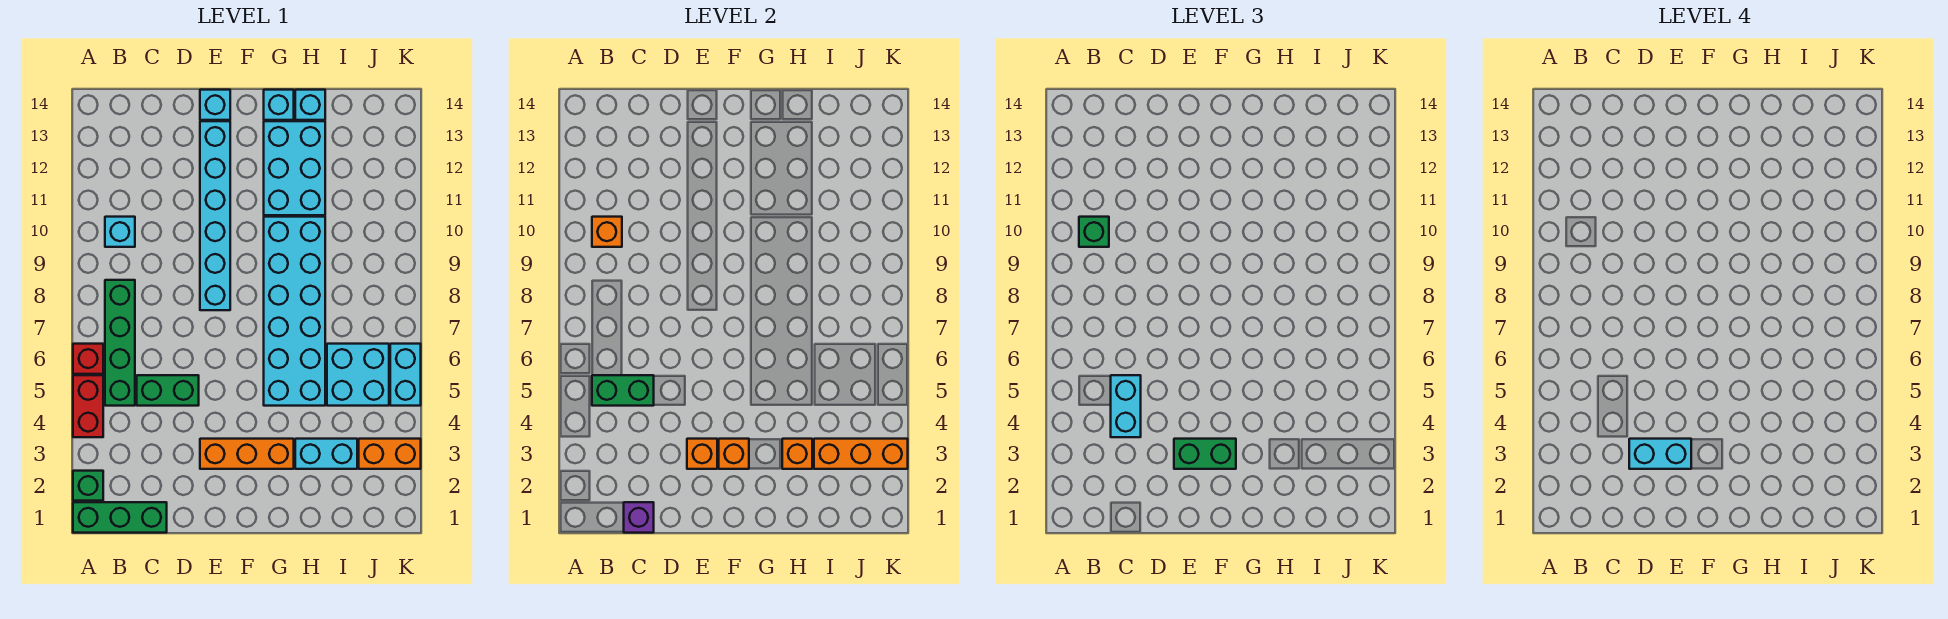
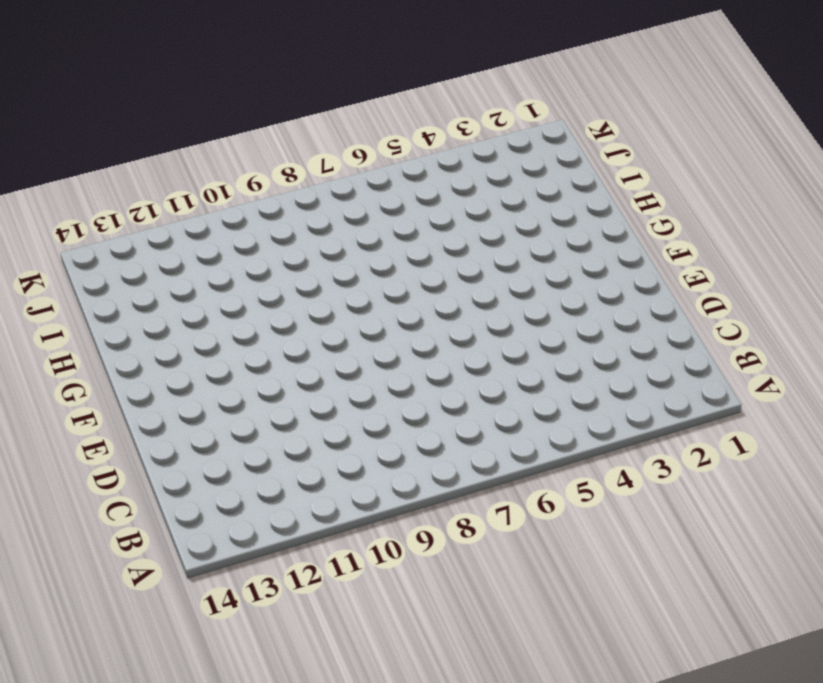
none -> green 1x3 brick [73,502,167,533]
none -> green 1x1 brick [73,471,103,501]
none -> red 1x2 brick [73,375,103,437]

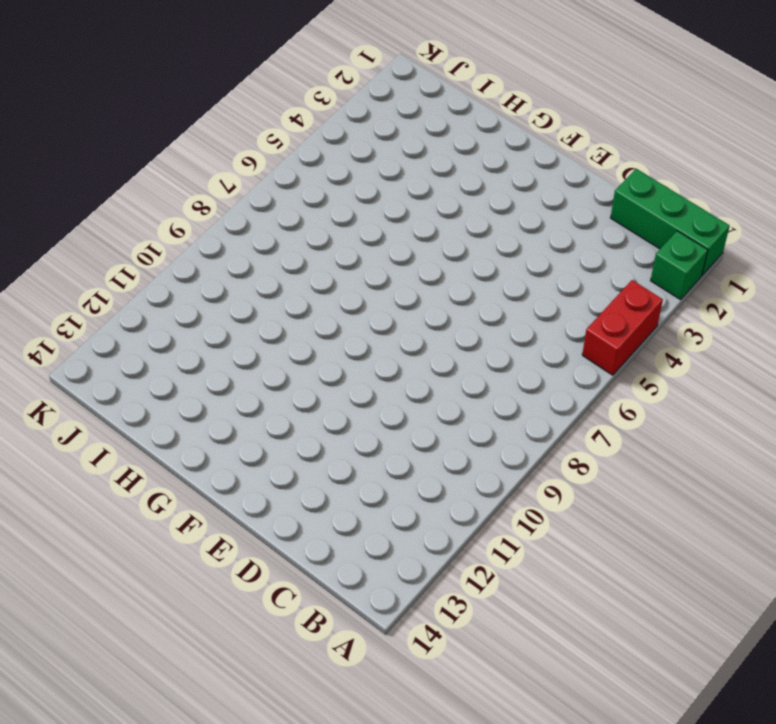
none -> red 1x1 brick [73,344,103,374]
none -> green 1x4 brick [105,280,135,406]
none -> cyan 1x1 brick [105,217,135,247]

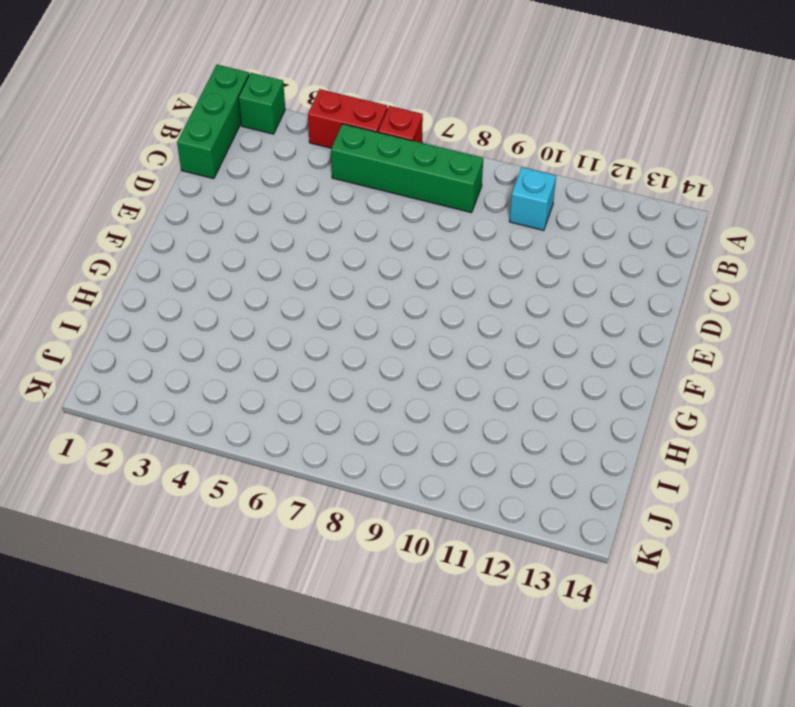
none -> green 1x2 brick [137,375,199,406]
none -> orange 1x3 brick [200,439,294,469]
none -> cyan 1x6 brick [200,121,230,310]

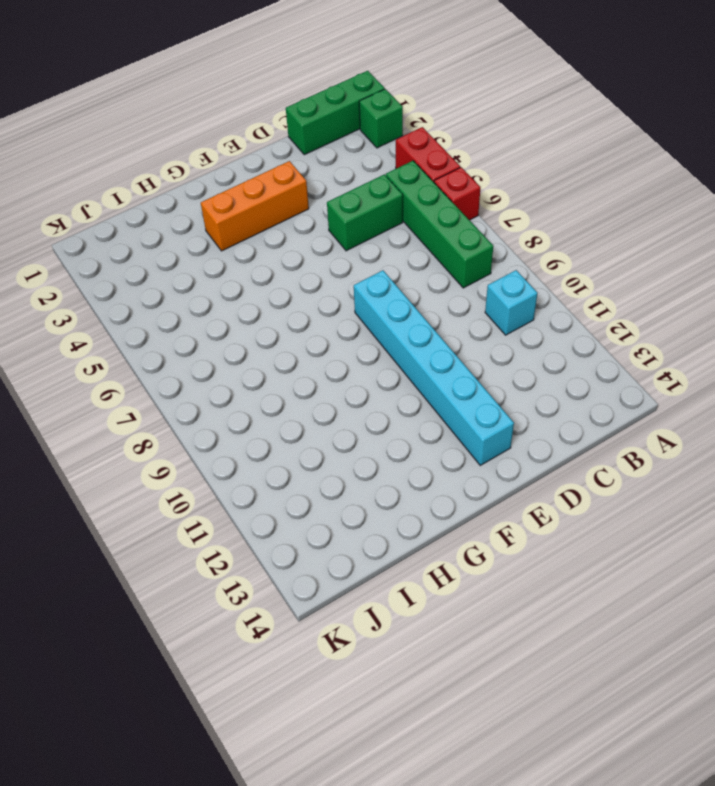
none -> cyan 1x1 brick [200,90,230,120]
none -> cyan 2x6 brick [264,217,325,406]
none -> cyan 2x3 brick [264,121,325,215]

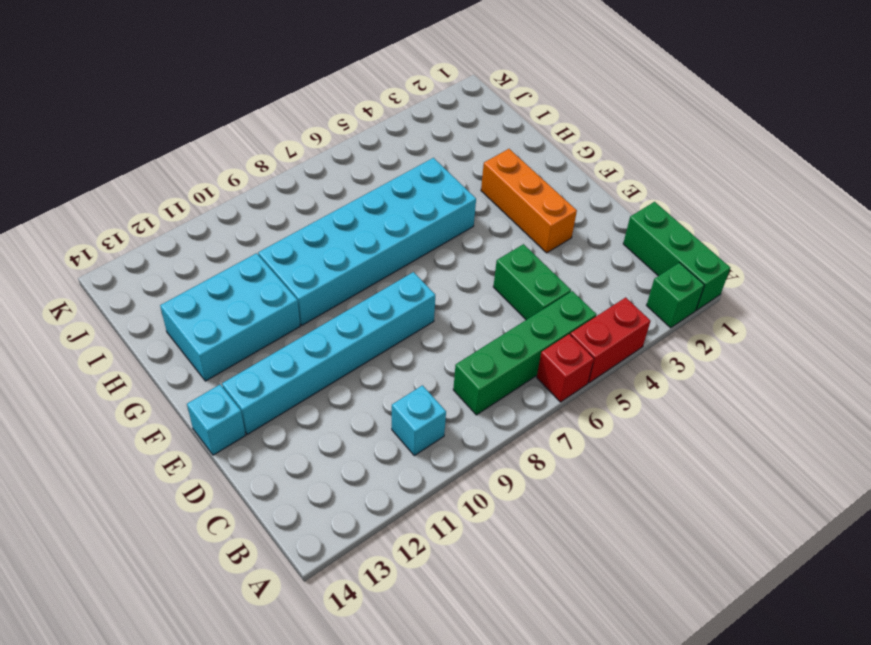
none -> cyan 1x1 brick [264,90,294,120]
none -> cyan 1x2 brick [295,439,357,469]
none -> cyan 1x1 brick [295,90,325,120]

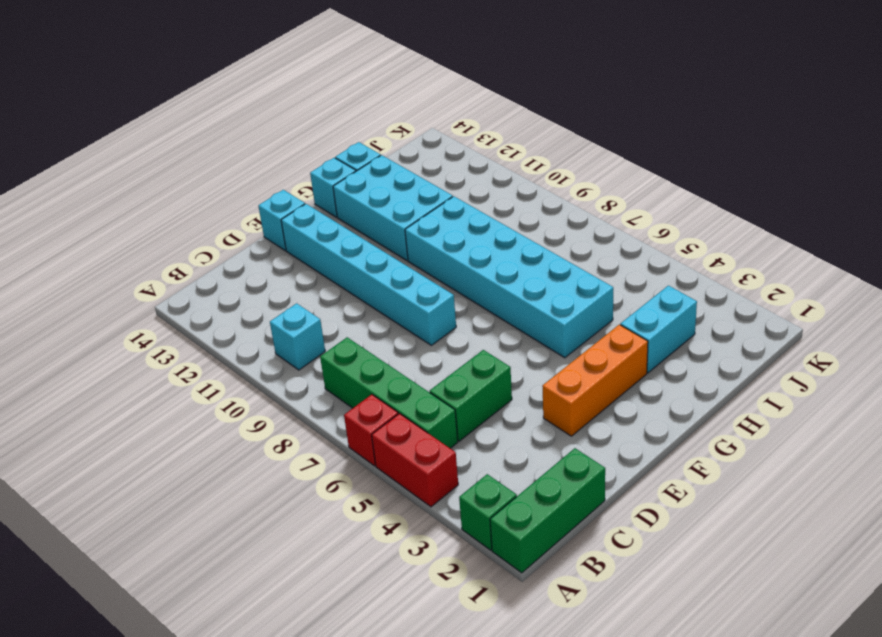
none -> cyan 2x2 brick [327,344,389,406]
none -> orange 1x2 brick [359,439,421,469]
none -> cyan 1x2 brick [390,344,421,406]

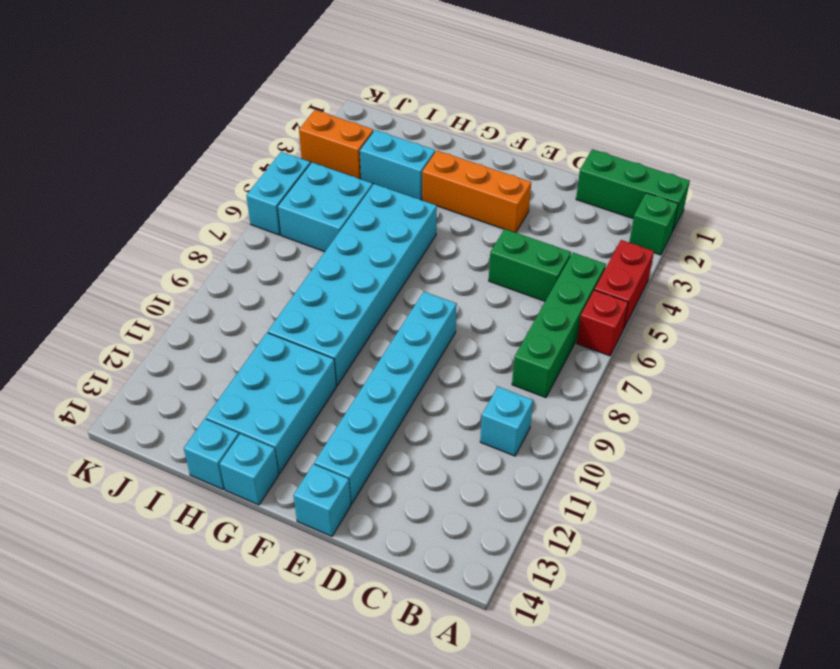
none -> green 1x2 brick [592,375,654,406]
none -> orange 1x1 brick [592,217,622,247]
none -> purple 1x1 brick [624,502,654,533]

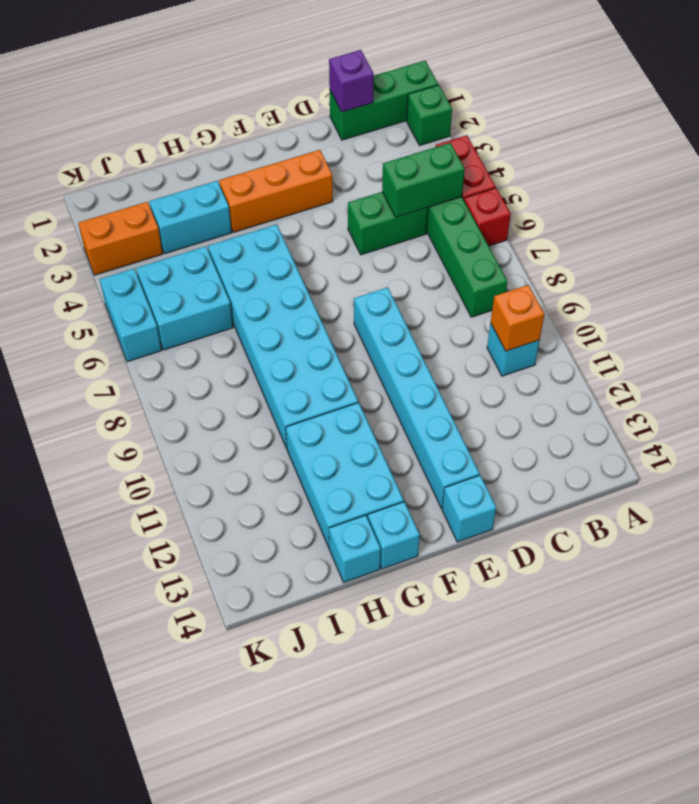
none -> orange 1x1 brick [687,439,717,469]
none -> orange 1x1 brick [719,439,749,469]
none -> orange 1x1 brick [782,439,812,469]

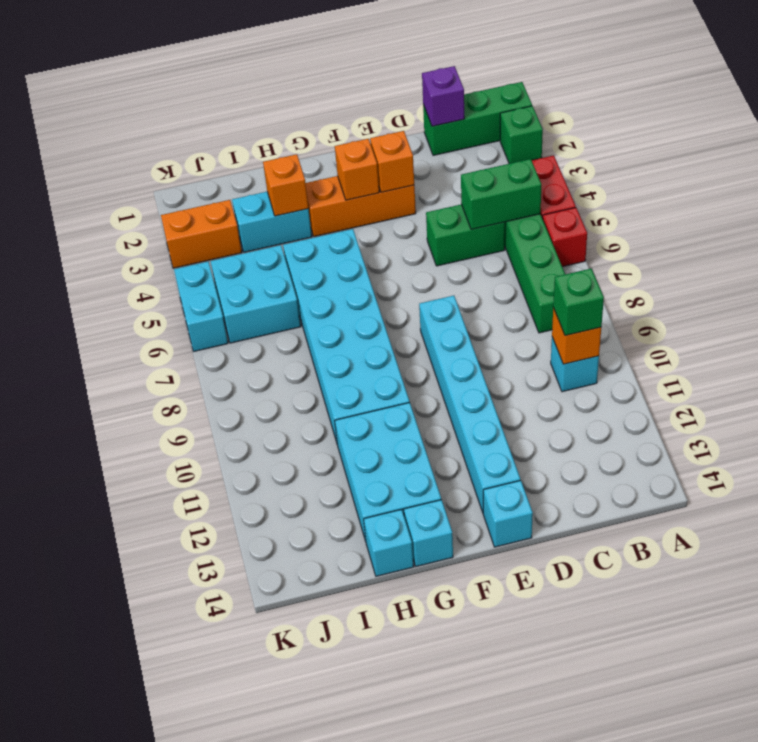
none -> orange 1x3 brick [814,439,908,469]
none -> cyan 1x2 brick [1111,375,1141,437]
none -> green 1x2 brick [1174,439,1236,469]

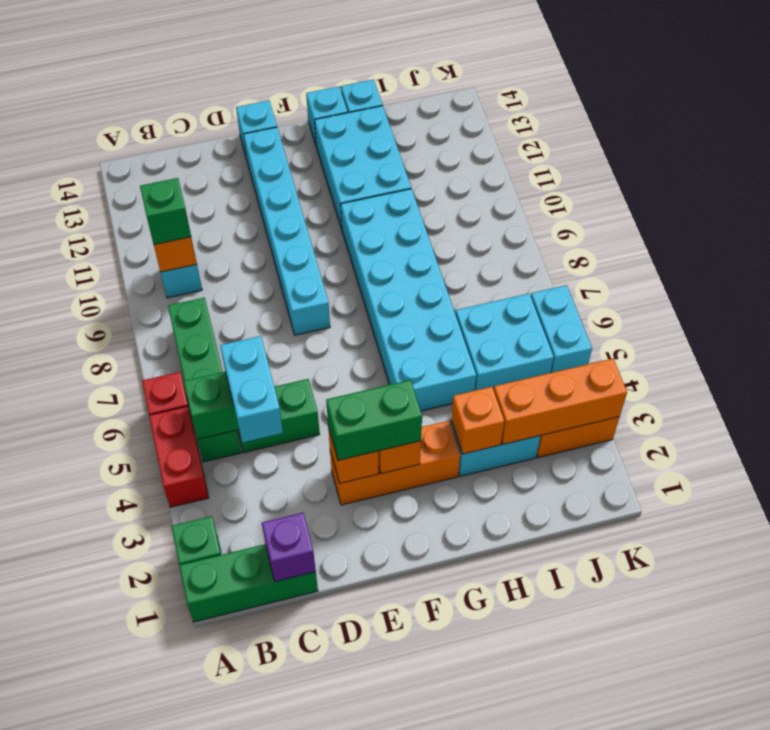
none -> cyan 1x2 brick [1629,439,1691,469]

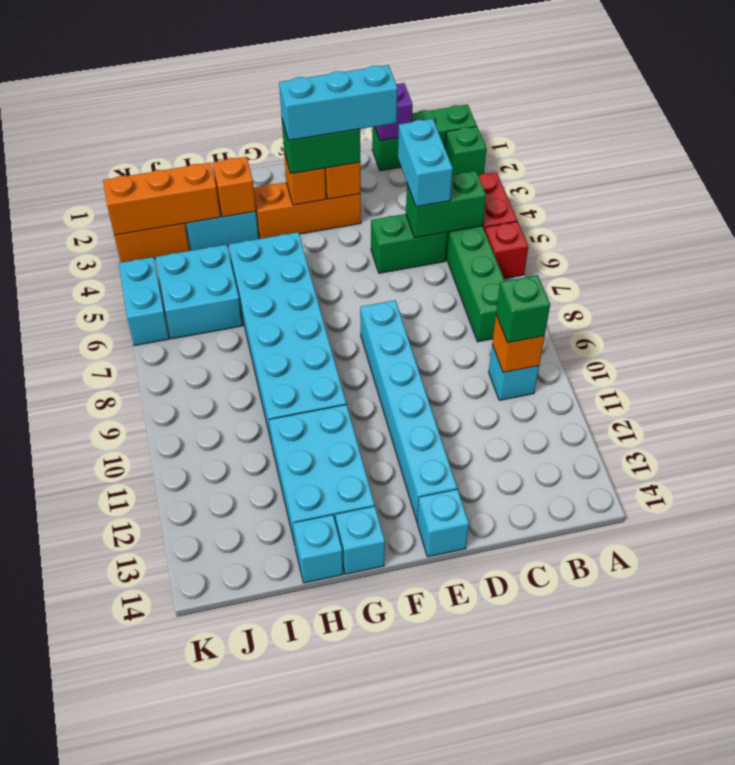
cyan 1x3 brick [279,65,397,140] -> cyan 1x2 brick [1629,439,1691,469]

